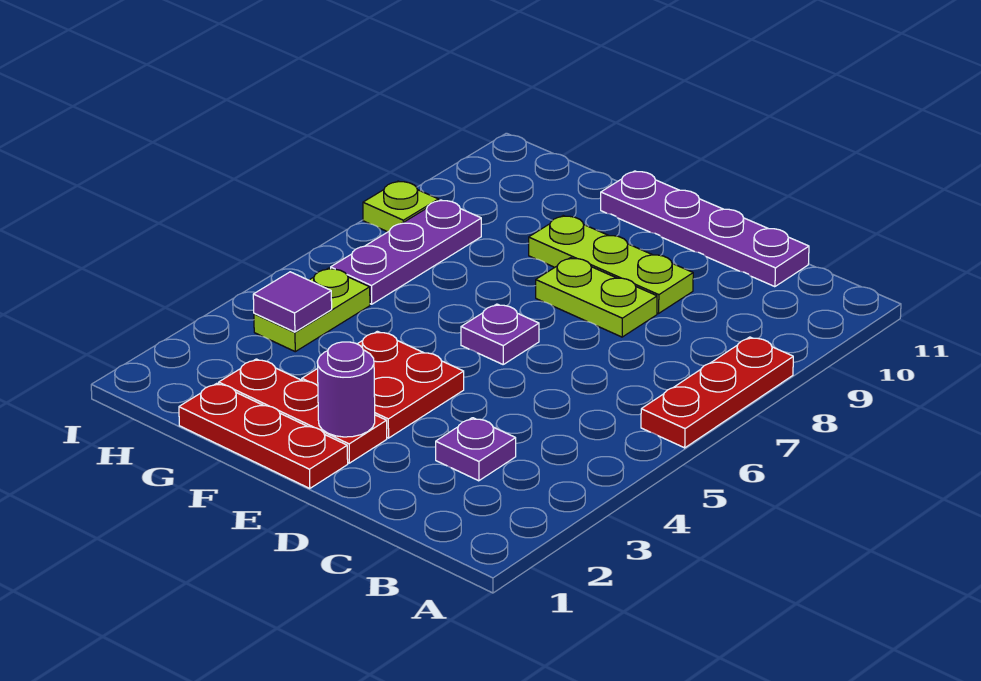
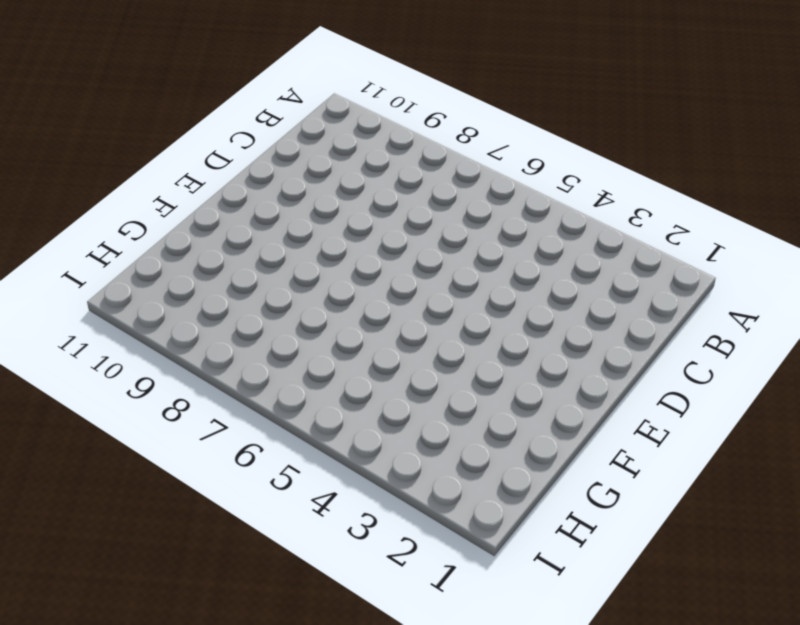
none -> red 1x3 plate [641,337,793,448]
none -> purple 1x1 plate [436,418,516,481]
none -> purple 1x4 plate [601,171,809,287]

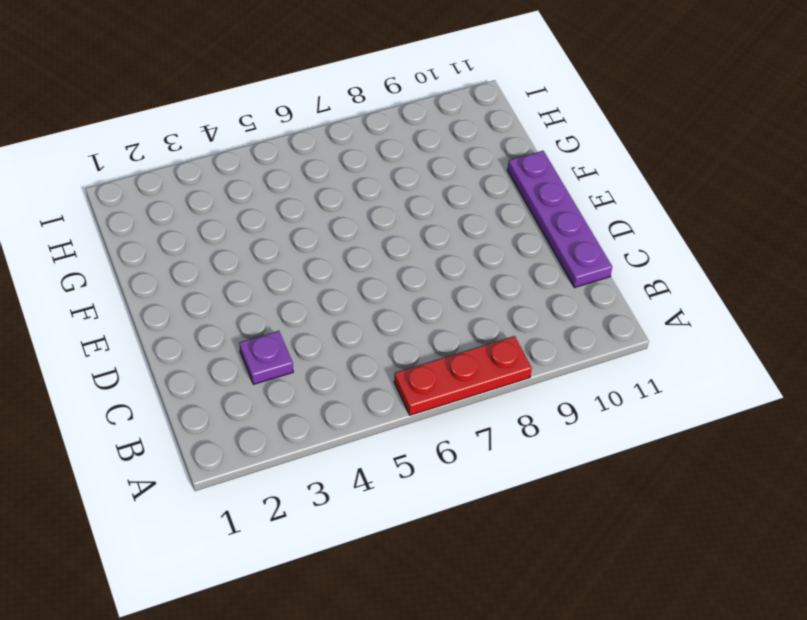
none -> lime 1x2 plate [536,258,657,337]
none -> lime 1x3 plate [529,216,693,313]
none -> red 1x3 plate [179,383,348,489]

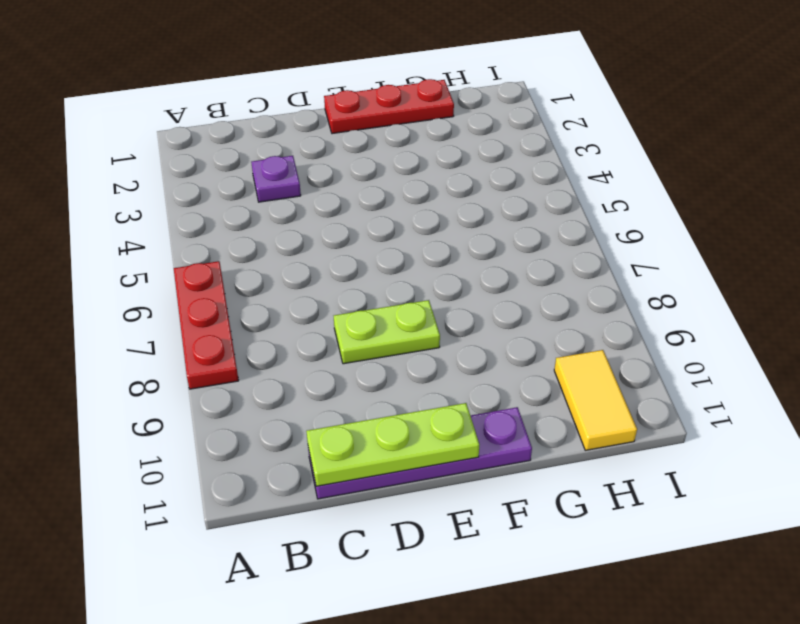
lime 1x3 plate [306,403,479,486] -> lime 1x3 plate moved to [529,216,693,313]
yellow 1x2 tile [554,350,637,450] -> none
none -> red 1x3 plate [219,359,387,463]
none -> red 2x2 plate [302,331,464,438]
none -> purple 1x1 plate [461,304,539,364]

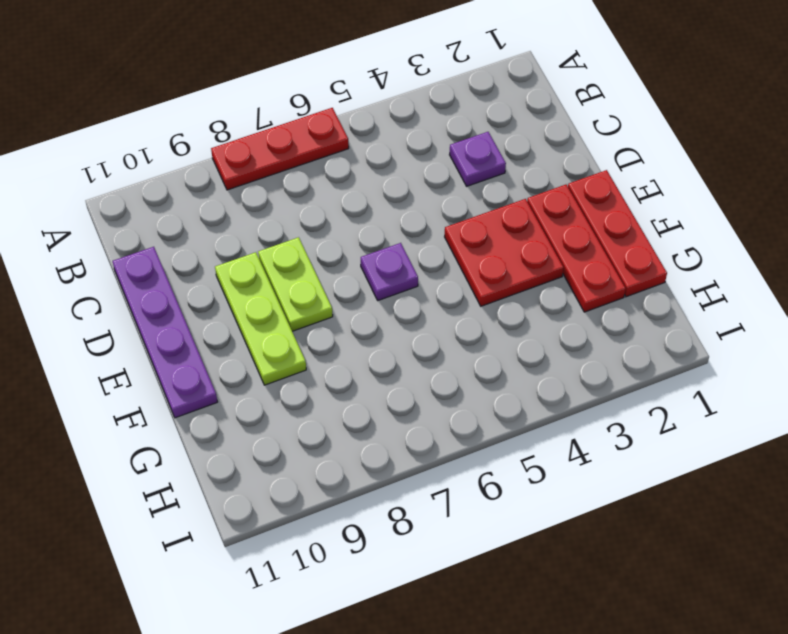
none -> lime 1x2 plate [254,268,370,352]
none -> purple 1x3 plate [331,200,481,304]
none -> lime 1x1 plate [363,181,439,232]

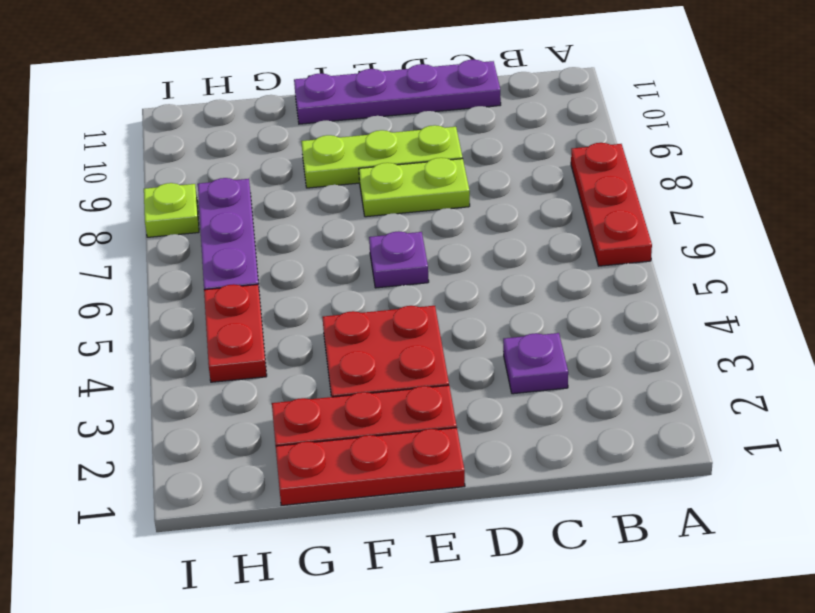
red 1x2 plate [204,284,267,382] -> lime 1x2 plate [254,268,370,352]
none -> purple 1x1 round brick [317,342,375,437]
none -> purple 1x1 tile [253,272,332,332]

